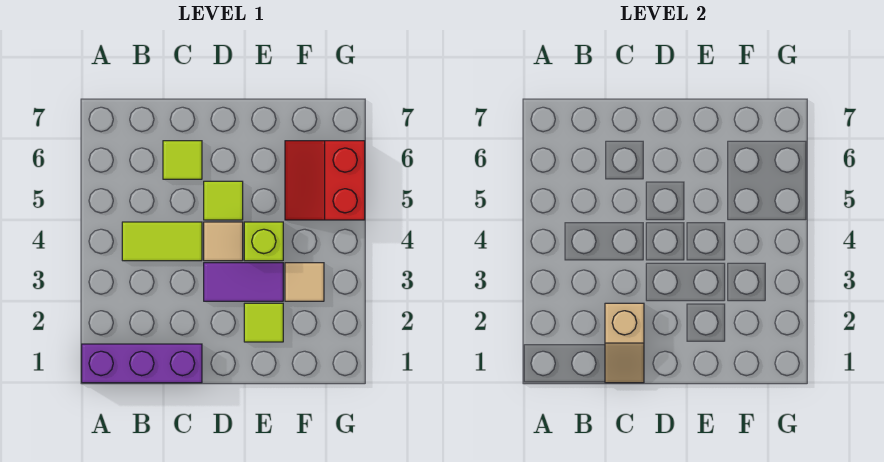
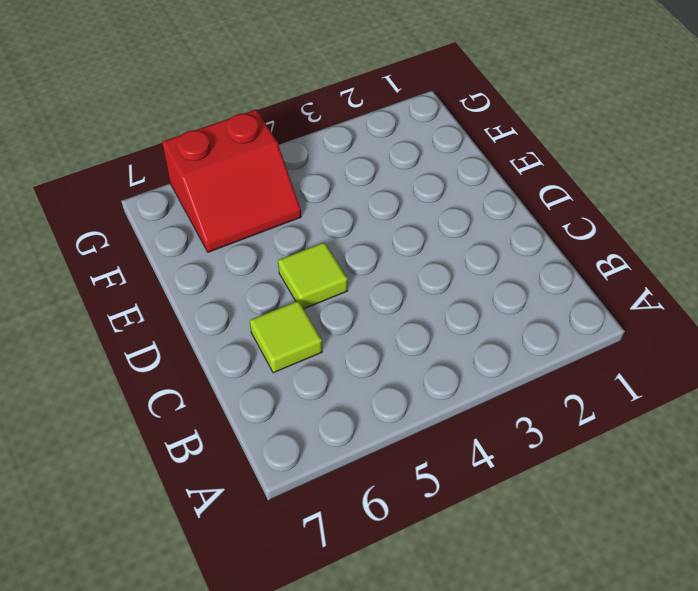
none -> purple 1x3 brick [82,344,202,383]
none -> lime 1x2 tile [122,222,202,261]

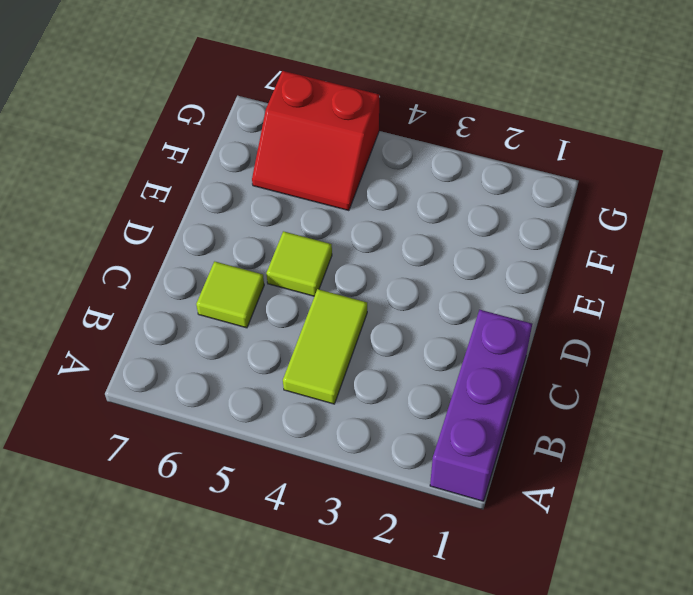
none -> purple 1x2 tile [204,263,283,301]
none -> tan 1x1 tile [204,222,243,261]

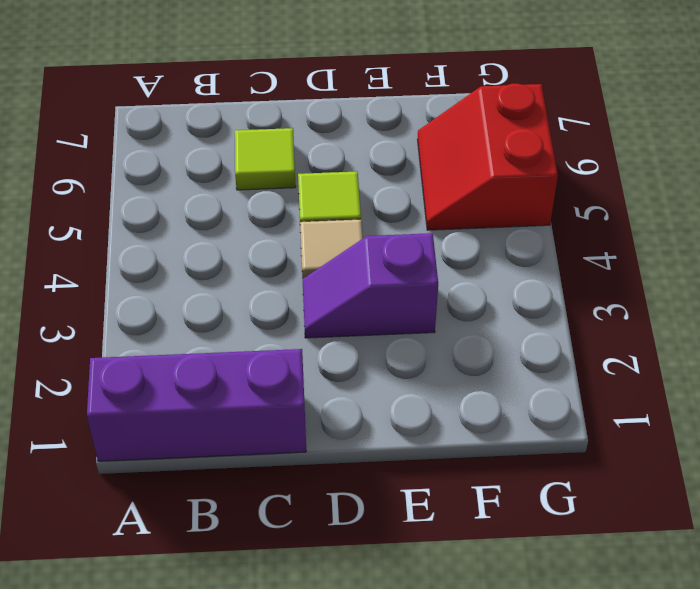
purple 1x2 slope [303,233,438,338] -> purple 1x2 tile [204,263,283,301]
none -> lime 1x2 tile [122,222,202,261]
none -> lime 1x1 tile [244,303,283,342]

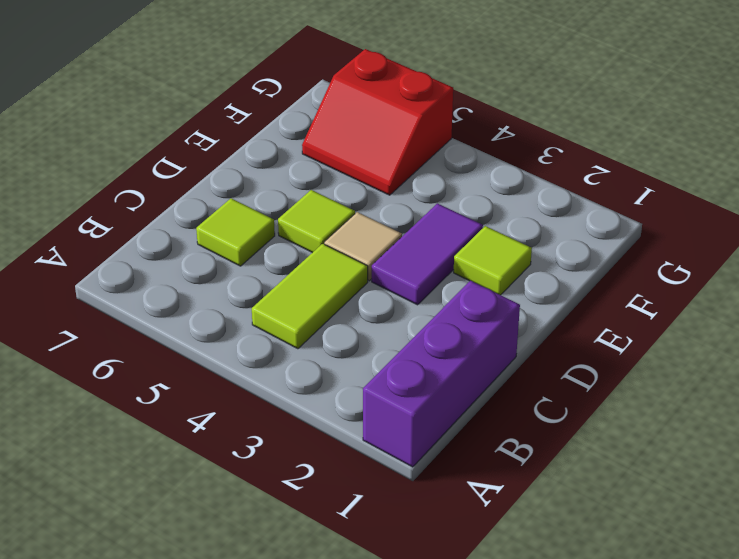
none -> lime 1x1 brick [244,222,283,261]
none -> tan 1x1 tile [285,263,324,301]

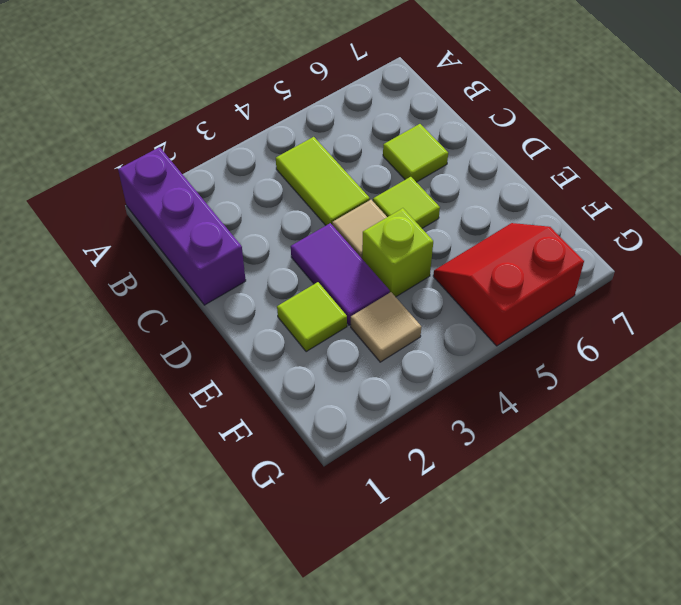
none -> tan 1x2 slope [605,303,644,383]

